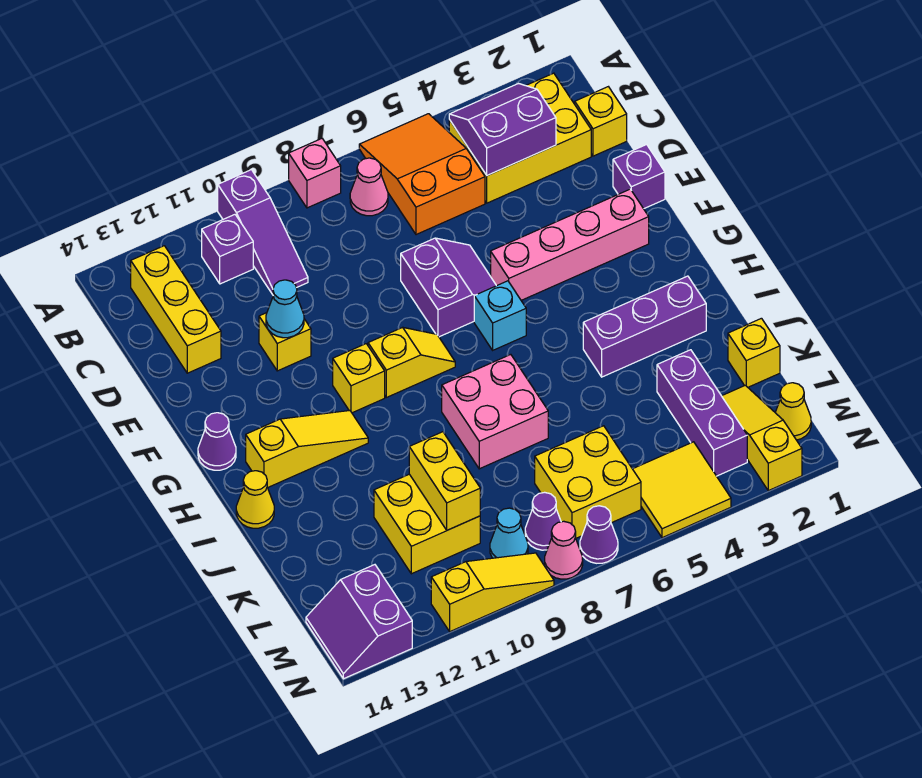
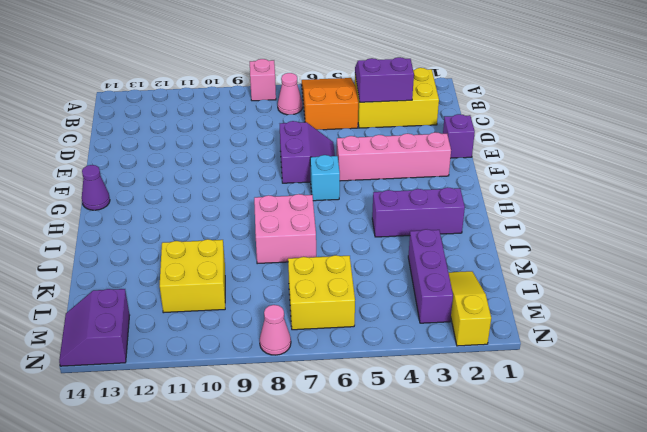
none -> purple 1x3 slope [218,170,308,295]
none -> purple 1x1 brick [202,215,253,284]
none -> yellow 1x3 brick [131,246,221,373]
none -> yellow 1x1 brick [575,87,627,156]

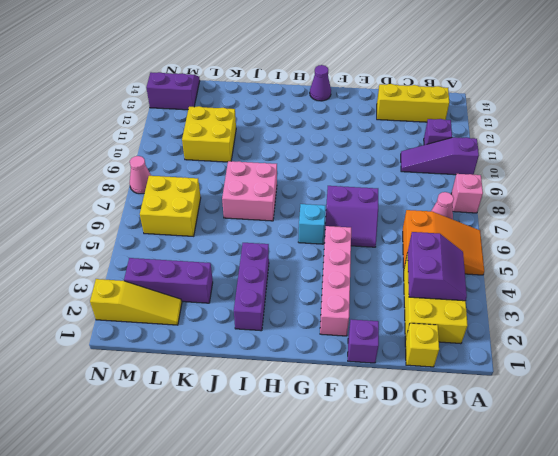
none -> yellow 1x1 brick [259,313,311,371]
none -> yellow 1x2 slope [368,327,455,397]
none -> yellow 1x1 brick [333,344,385,413]
none -> yellow 1x3 slope [246,411,368,488]

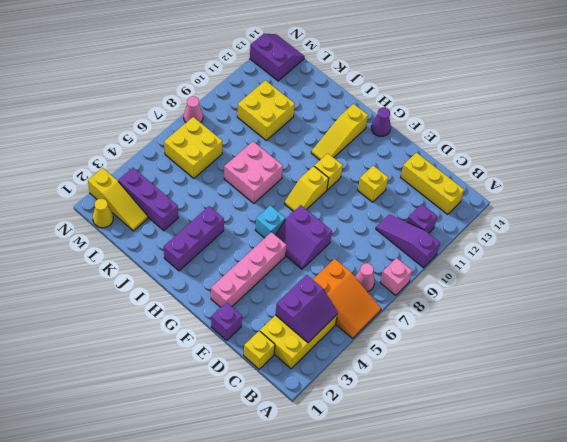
none -> yellow 1x1 cone [236,471,274,528]
none -> yellow 1x1 brick [728,318,780,387]
none -> yellow 2x2 tile [633,442,731,538]
none -> purple 1x1 cone [525,492,561,550]

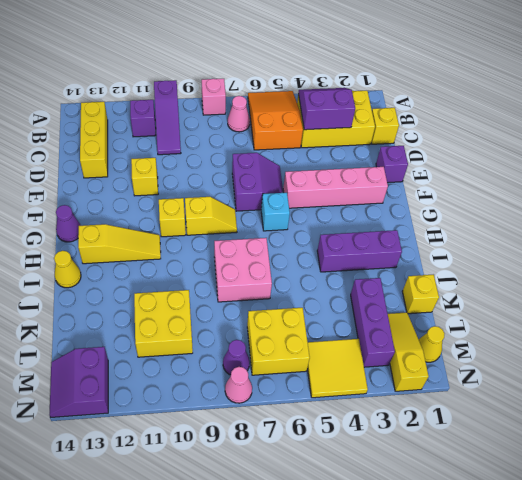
none -> cyan 1x1 cone [490,508,528,558]
none -> purple 1x1 cone [580,506,618,563]
none -> yellow 1x3 slope [431,553,554,632]
none -> cyan 1x1 cone [266,280,304,338]

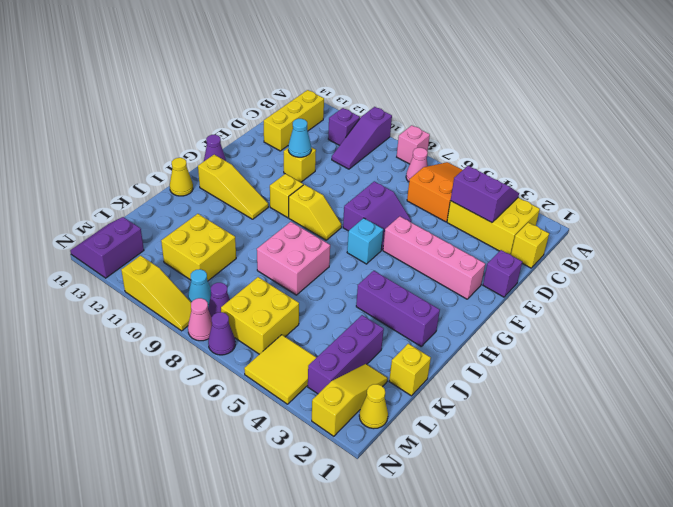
none -> yellow 1x2 brick [409,432,480,530]

